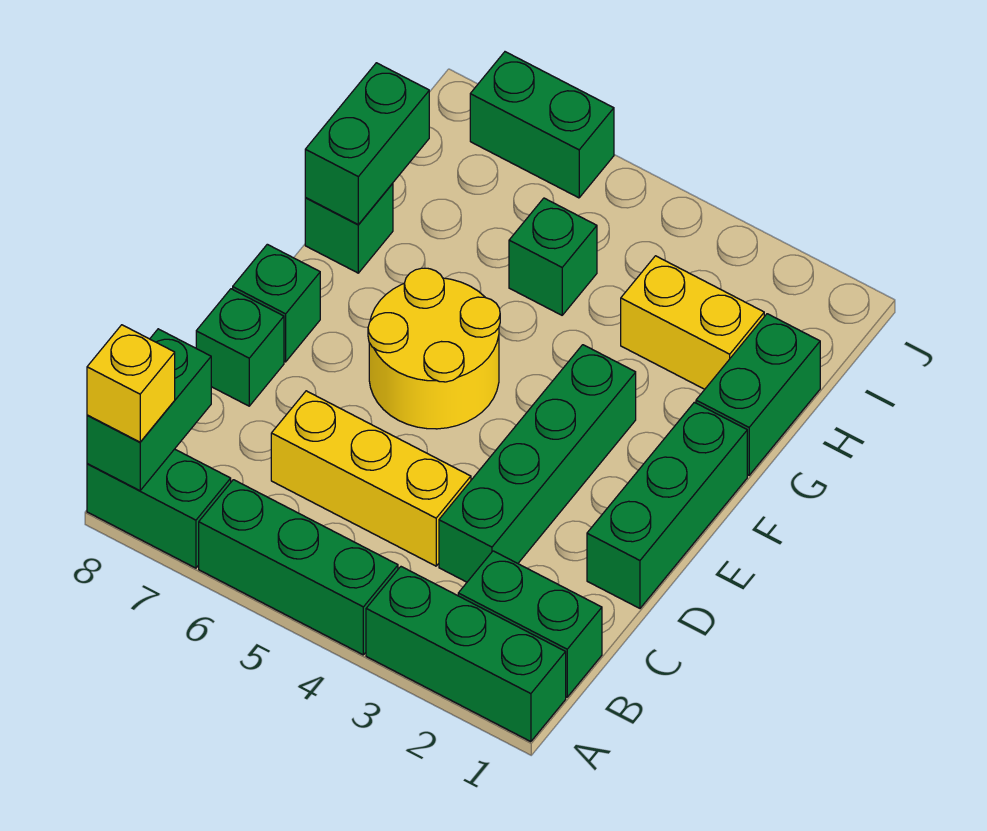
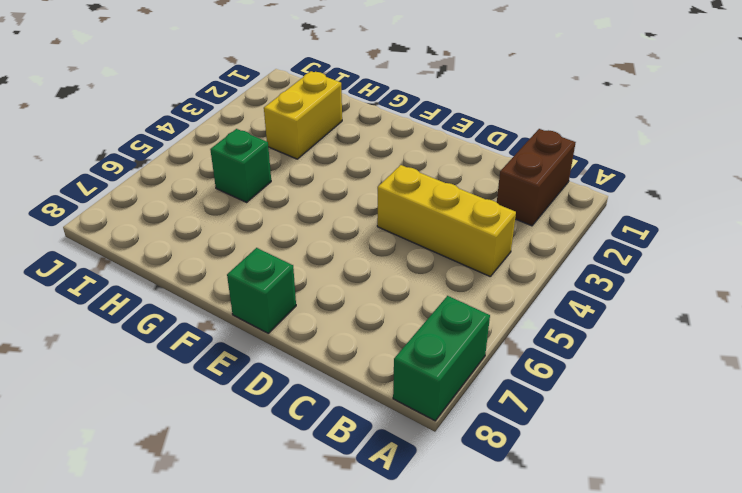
brown 1x2 brick [497,129,576,226] -> green 1x2 brick [458,551,602,697]
yellow 1x3 brick [377,165,516,276] -> yellow 1x3 brick turned to [271,391,471,566]
none -> green 1x3 brick [366,567,566,742]
none -> green 1x3 brick [199,480,398,655]
none -> green 1x4 brick [439,345,636,582]

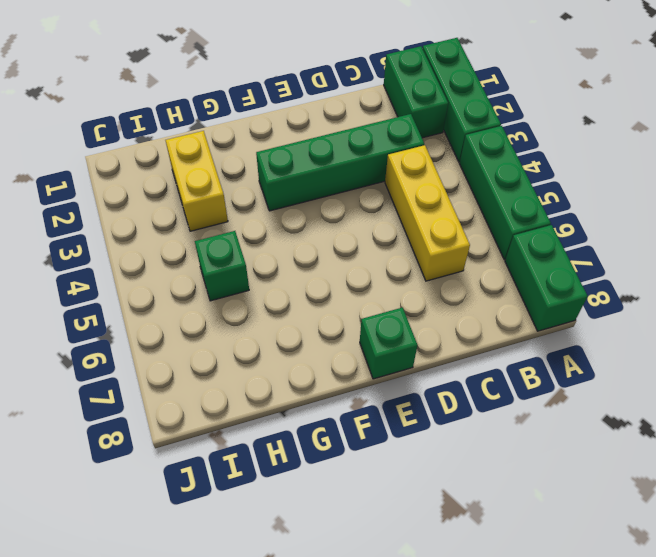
none -> green 1x3 brick [587,402,747,608]
none -> green 1x1 brick [196,289,284,406]
none -> yellow 2x2 round brick [368,268,500,429]

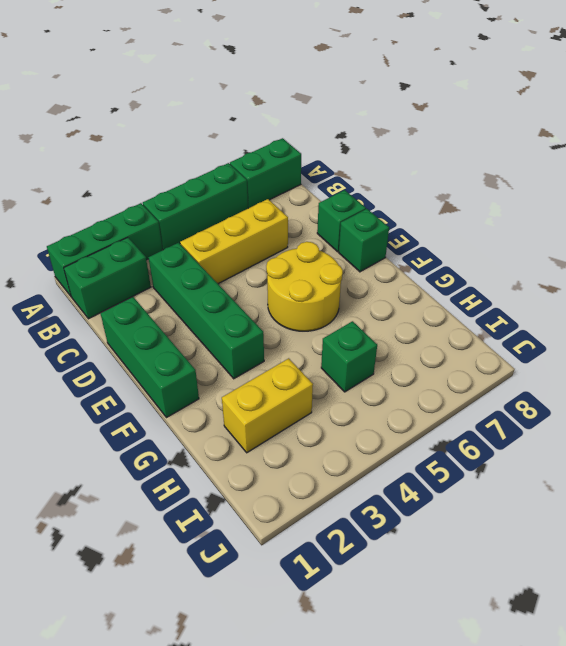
none -> green 1x2 brick [696,314,820,475]
none -> green 1x1 brick [305,183,393,273]
none -> green 1x2 brick [470,52,614,198]

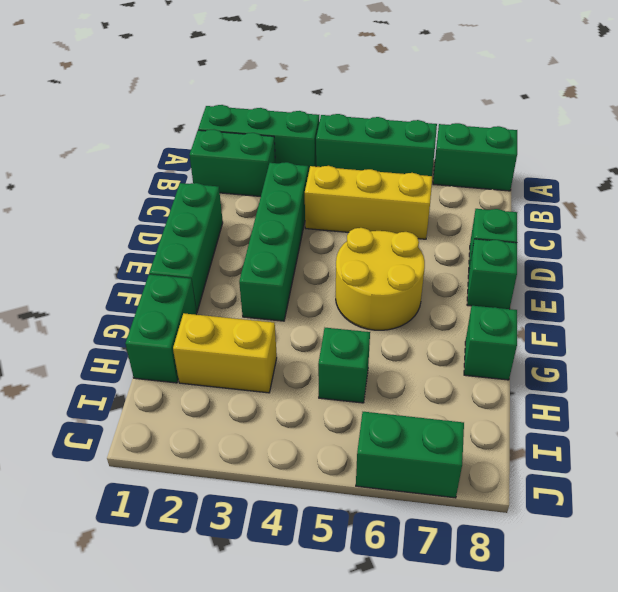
none -> green 1x2 brick [87,329,211,491]
none -> green 1x2 brick [305,63,429,225]
none -> yellow 1x1 brick [87,325,175,442]

